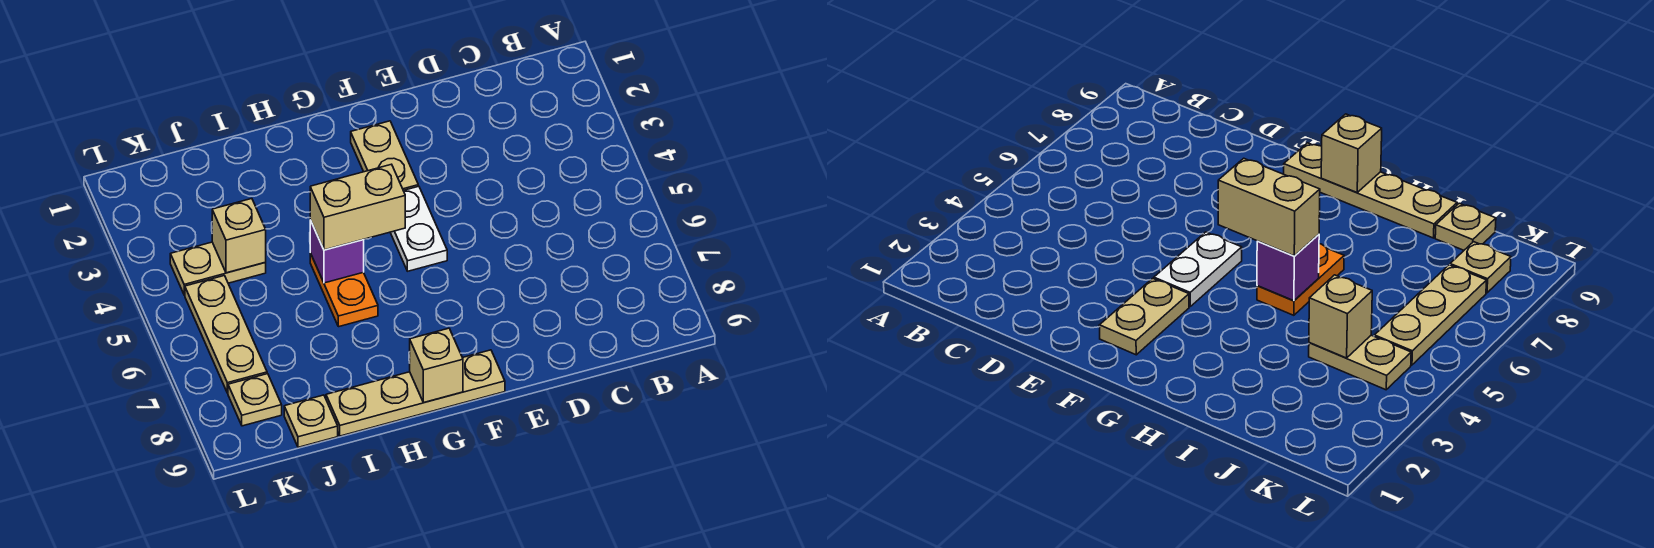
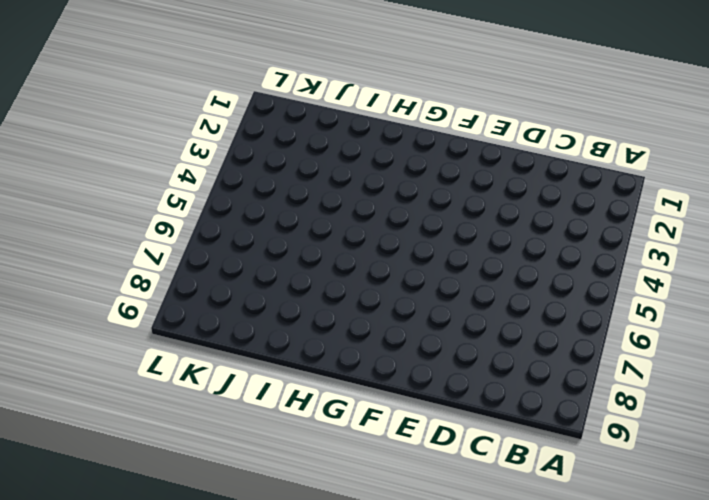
none -> tan 1x2 plate [351,121,418,190]
none -> white 1x2 plate [390,186,447,271]
none -> tan 1x4 plate [326,350,505,436]

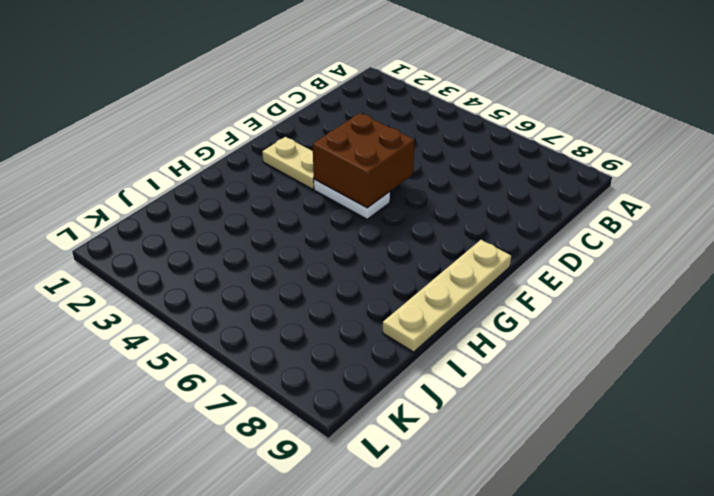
brown 2x2 brick [313,113,414,208] -> none
none -> orange 1x2 plate [310,253,378,327]
none -> tan 1x2 plate [170,242,266,295]
none -> tan 1x1 plate [284,395,338,447]

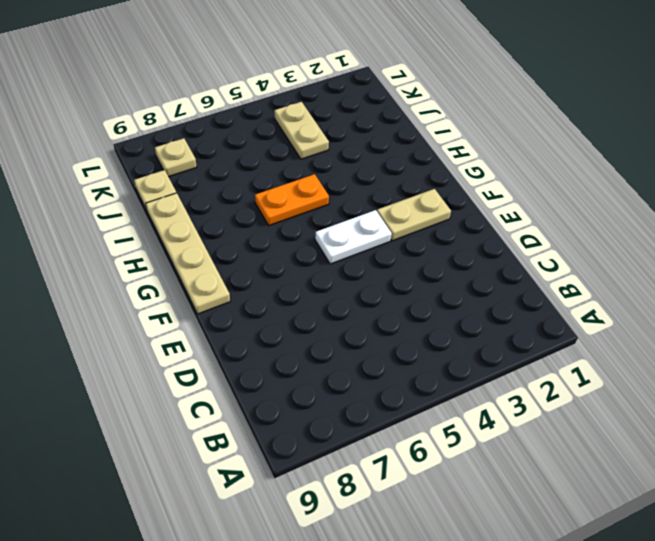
none -> tan 1x3 plate [185,276,267,393]
none -> tan 1x1 brick [410,328,463,403]
none -> purple 1x1 brick [310,220,364,283]

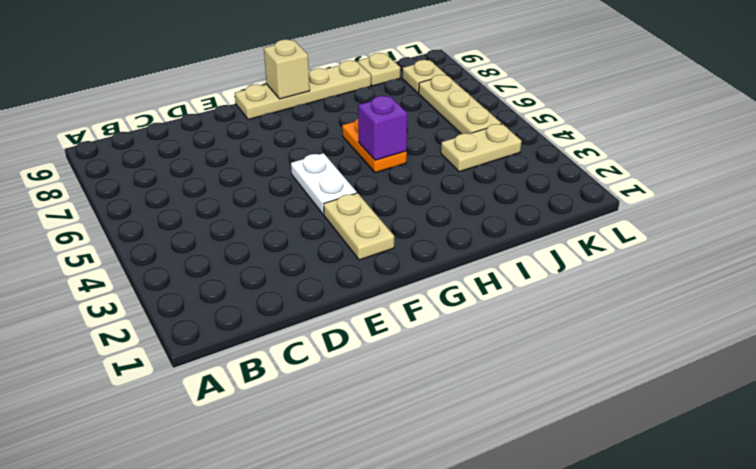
none -> tan 1x1 brick [212,199,266,273]
none -> tan 1x2 brick [310,164,405,250]

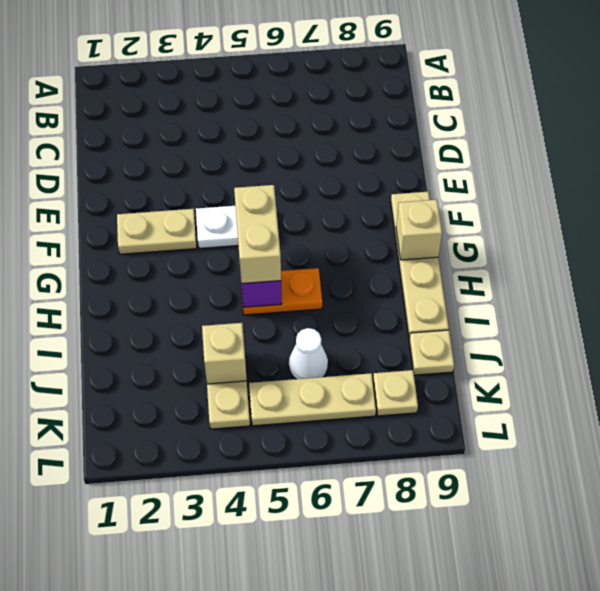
white 1x1 cone [289,328,328,379] -> none

